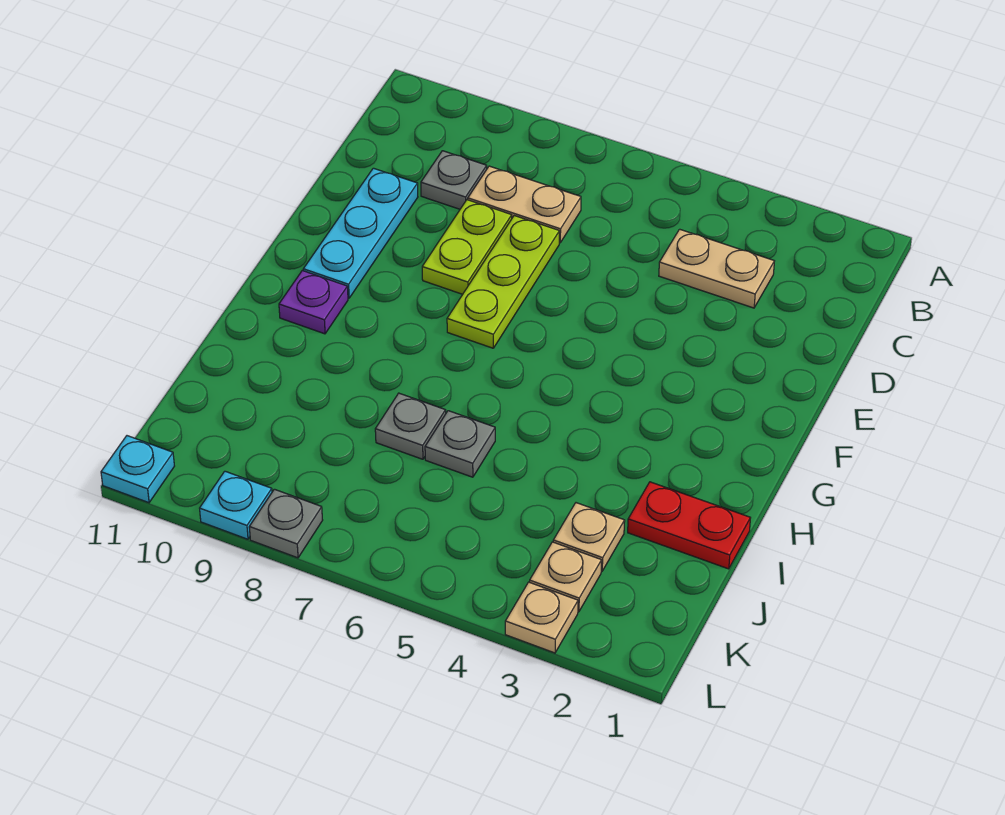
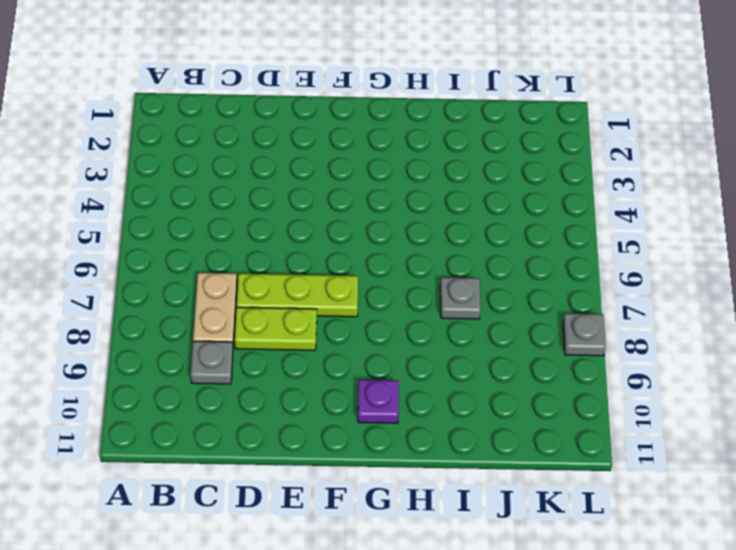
none -> tan 1x2 plate [659,229,774,308]
none -> cyan 1x3 plate [303,168,418,298]
none -> red 1x2 plate [628,482,750,569]

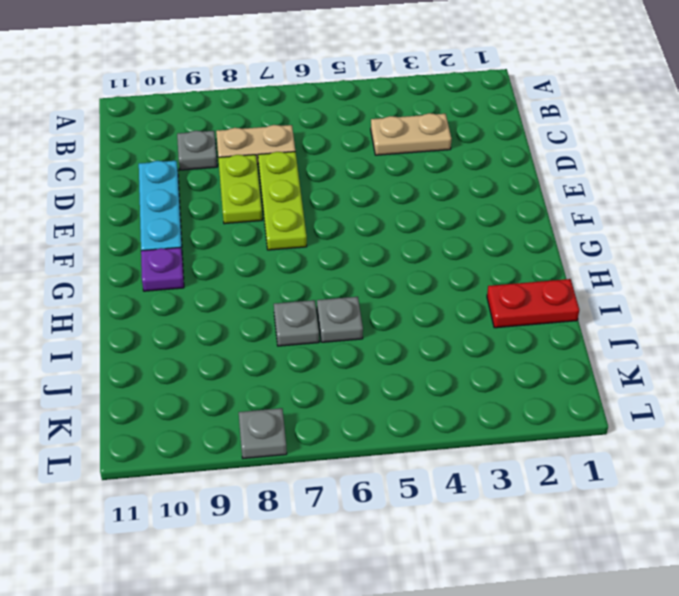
none -> tan 1x1 plate [553,503,625,571]
none -> tan 1x1 plate [530,542,602,612]
none -> tan 1x1 plate [505,582,578,653]

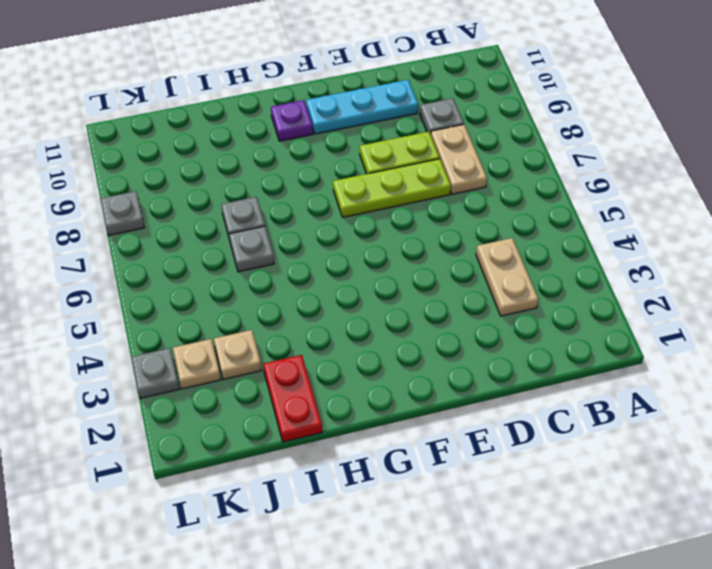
grey 1x1 plate [131,348,179,398] -> tan 1x1 plate [505,582,578,653]
none -> cyan 1x1 plate [200,471,272,539]
none -> cyan 1x1 plate [101,436,174,503]

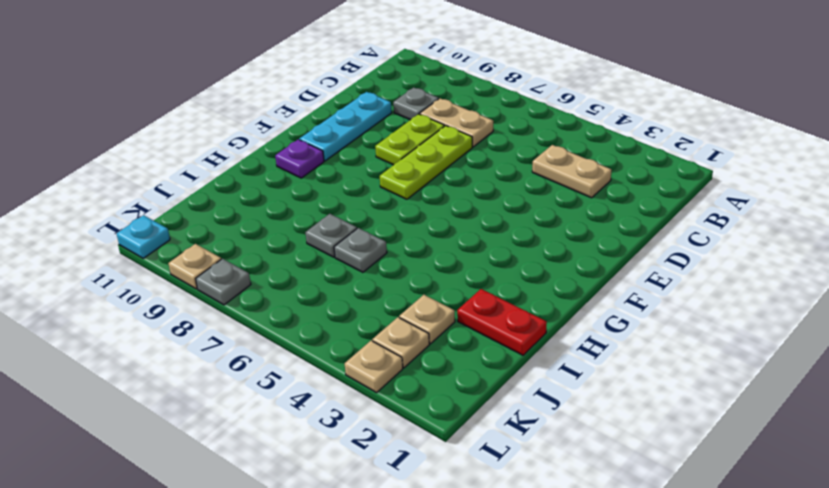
tan 1x1 plate [168,244,221,289] -> cyan 1x1 plate [200,471,272,539]

